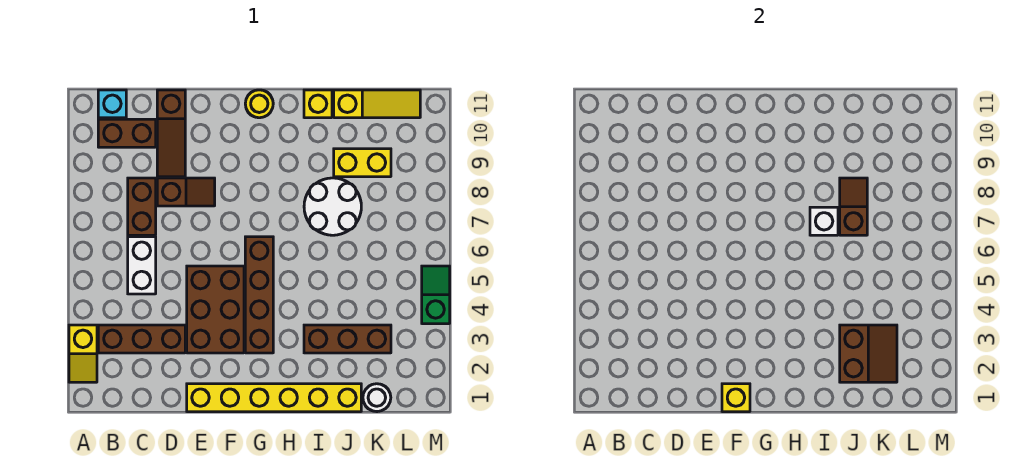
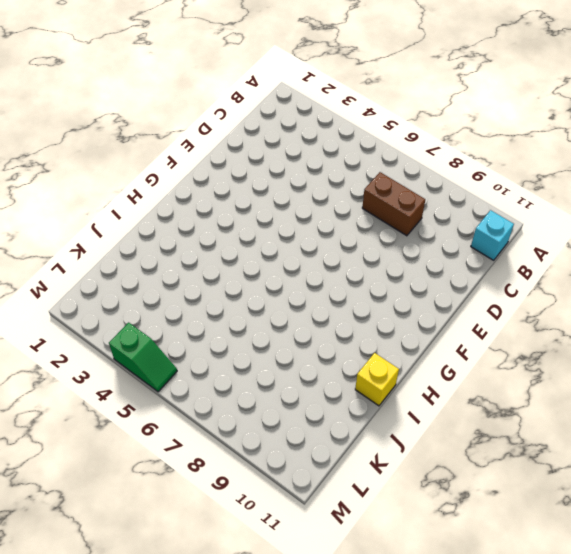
none -> yellow 1x2 slope [69,325,97,382]
none -> brown 1x3 brick [98,325,185,353]
none -> brown 1x2 brick [98,119,156,147]

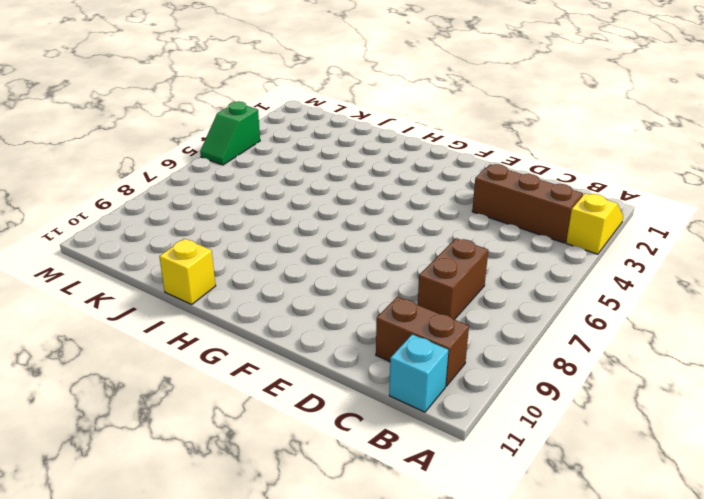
none -> white 1x2 brick [128,237,156,294]
none -> brown 1x2 slope [157,178,215,206]
none -> brown 1x3 slope [157,90,185,177]

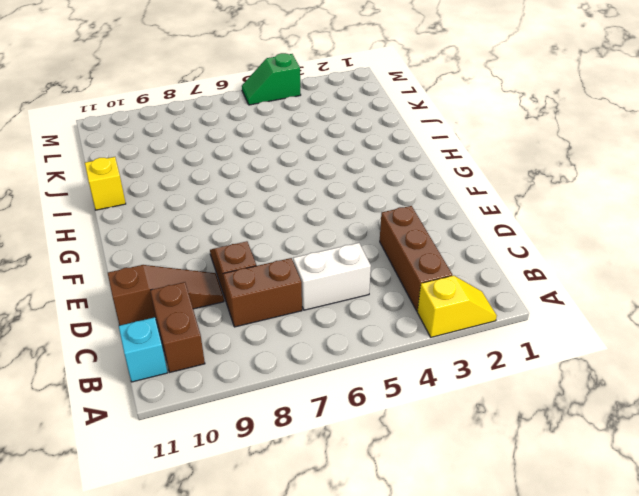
none -> yellow 1x6 brick [187,384,361,412]
none -> brown 2x3 brick [187,266,244,353]
none -> brown 1x4 brick [245,237,273,353]

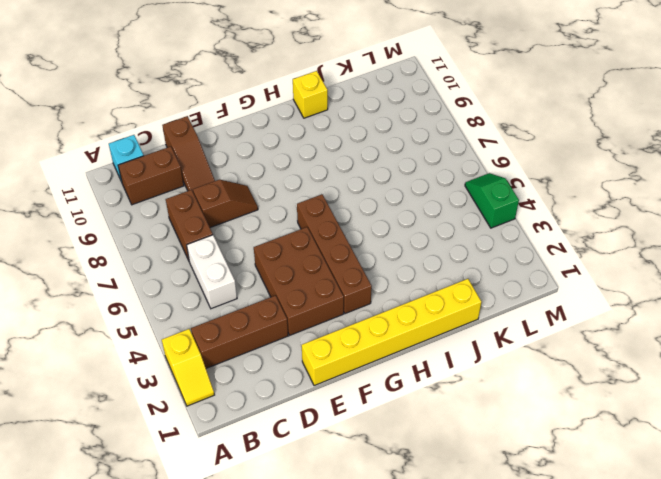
none -> yellow 1x1 round brick [245,90,273,118]
none -> brown 1x3 brick [304,325,391,353]
none -> white 2x2 round brick [304,178,361,235]

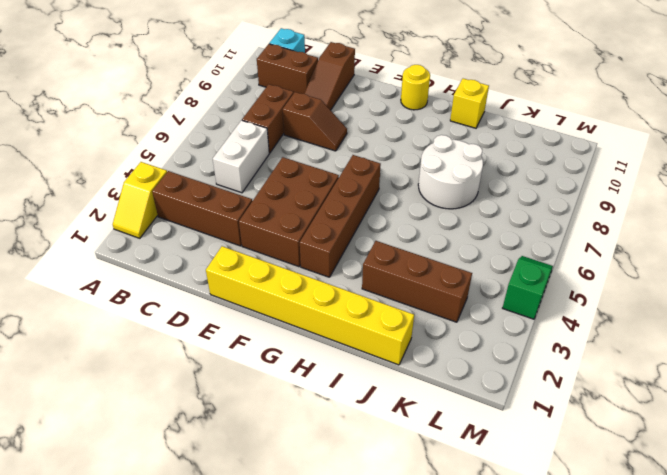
none -> yellow 1x2 brick [334,149,391,177]
none -> yellow 1x3 slope [334,90,420,118]
none -> white 1x1 round brick [363,384,391,412]

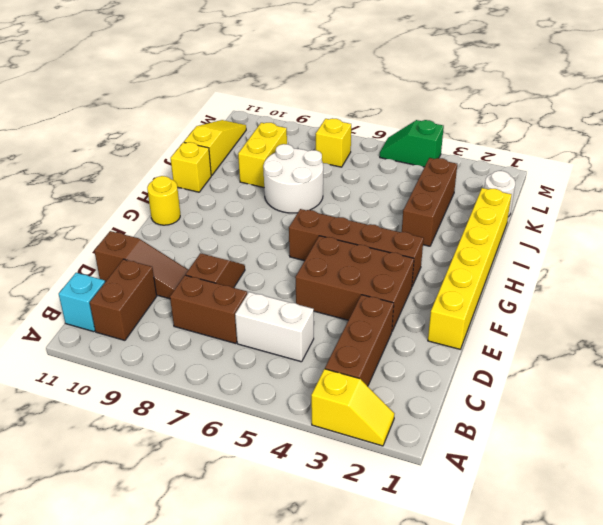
yellow 1x1 brick [316,118,351,167] -> yellow 1x1 brick moved to [722,384,750,412]
none -> white 1x1 brick [810,207,838,235]
none -> brown 2x2 slope [840,325,897,382]
none -> brown 1x2 slope [840,178,867,235]

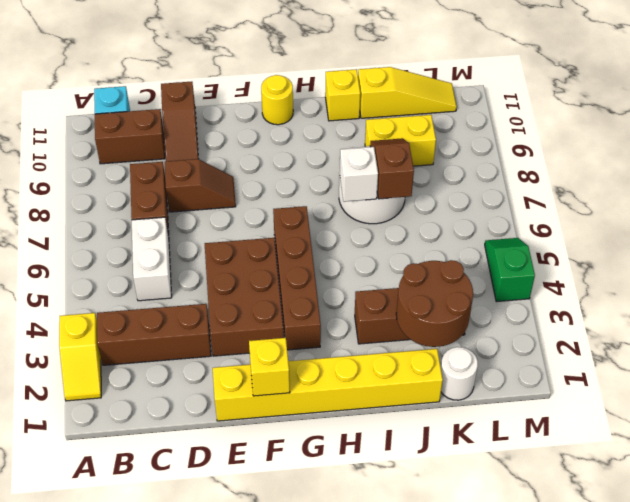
brown 2x2 round brick [396,260,473,347] -> brown 2x2 slope [840,325,897,382]

